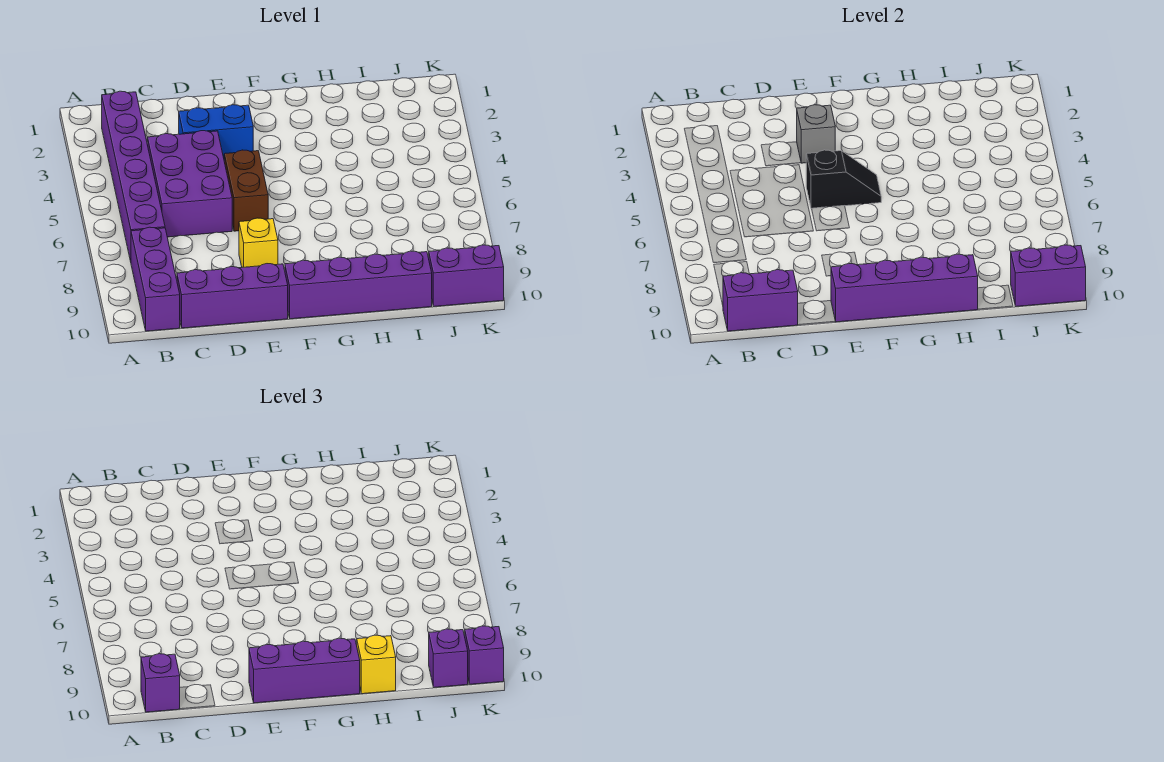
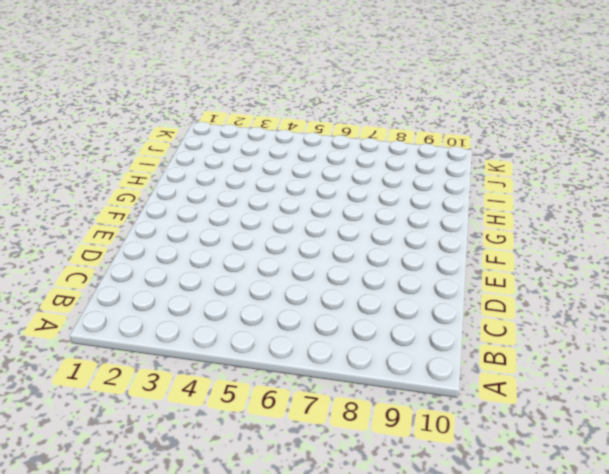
none -> purple 1x6 brick [102,91,165,262]
none -> purple 1x3 brick [131,227,180,331]
none -> purple 2x3 brick [147,131,232,237]

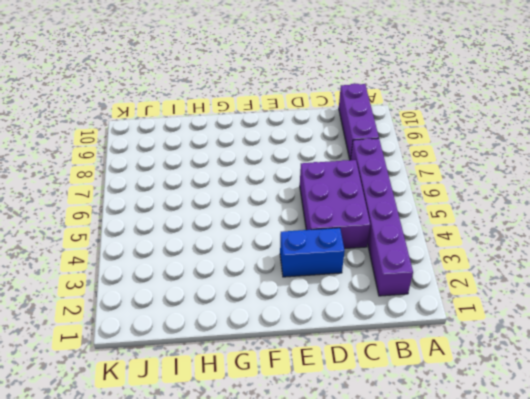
none -> purple 1x3 brick [177,264,288,328]
none -> brown 1x2 brick [224,150,268,231]
none -> yellow 1x1 brick [239,218,278,267]

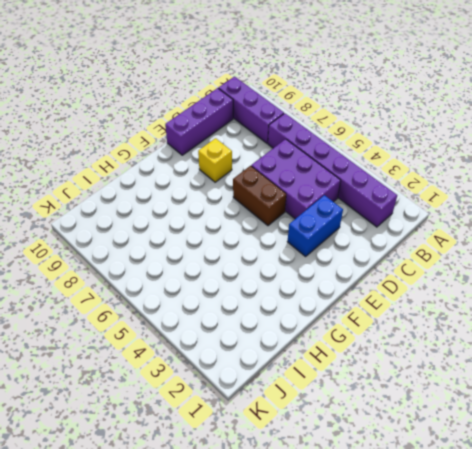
none -> purple 1x4 brick [285,251,432,319]
none -> purple 1x2 brick [429,245,504,306]
none -> purple 1x2 brick [723,270,798,331]

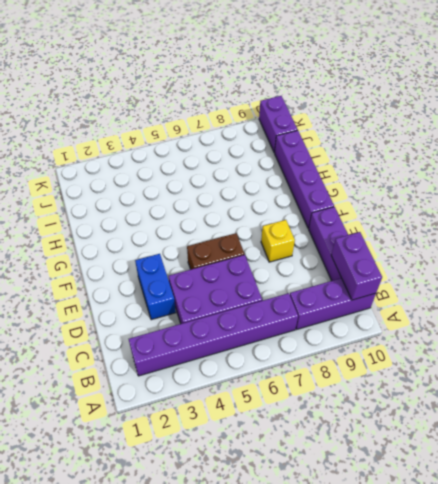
none -> grey 1x1 brick [797,105,835,163]
none -> black 1x2 slope [806,150,881,209]
none -> purple 1x4 brick [831,254,978,322]

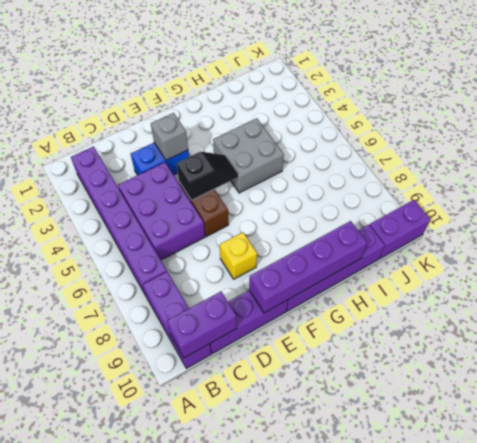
grey 2x2 brick [213,118,284,193] -> none
none -> purple 1x2 brick [1011,245,1086,306]
none -> purple 1x1 brick [141,654,180,712]
none -> purple 1x3 brick [249,638,360,703]

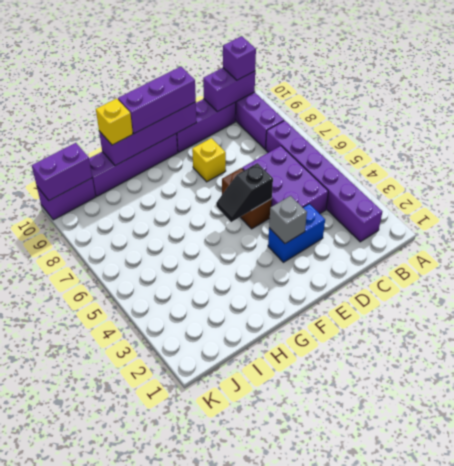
none -> purple 1x1 brick [429,629,468,687]
none -> purple 1x1 brick [465,626,504,684]

